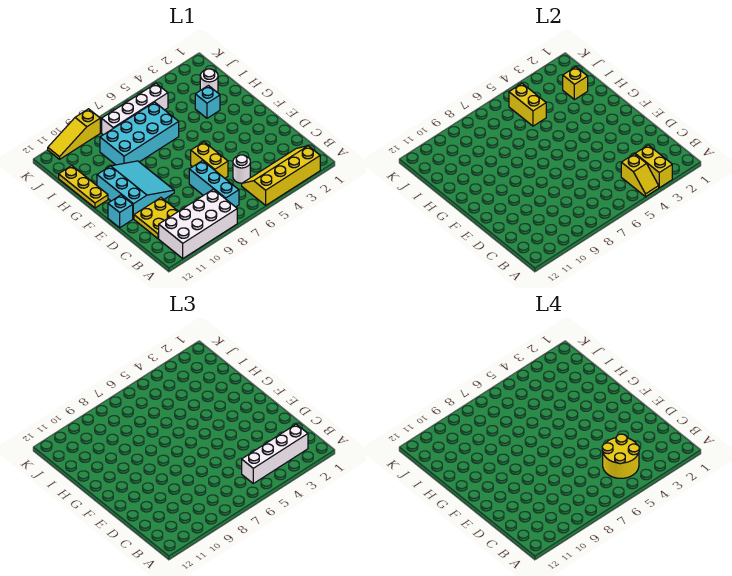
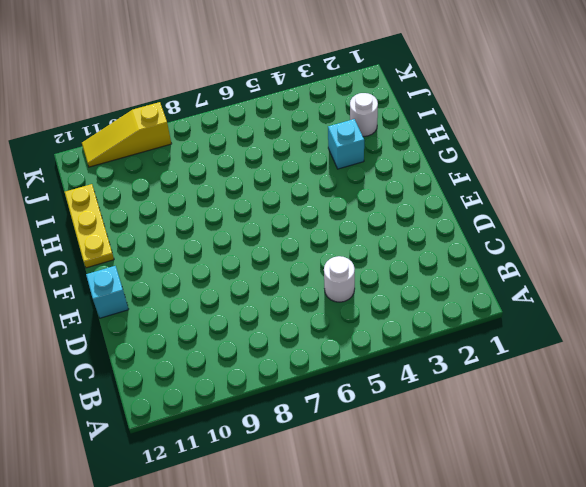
none -> yellow 2x4 slope [242,146,320,205]
none -> white 2x4 brick [159,189,237,258]
none -> cyan 1x3 brick [189,161,239,207]

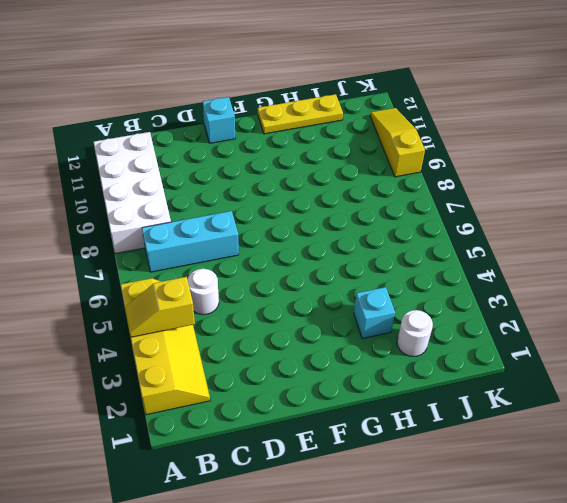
none -> yellow 2x2 plate [134,198,178,239]
none -> yellow 1x2 brick [191,142,228,178]
none -> cyan 3x3 slope [97,161,174,219]

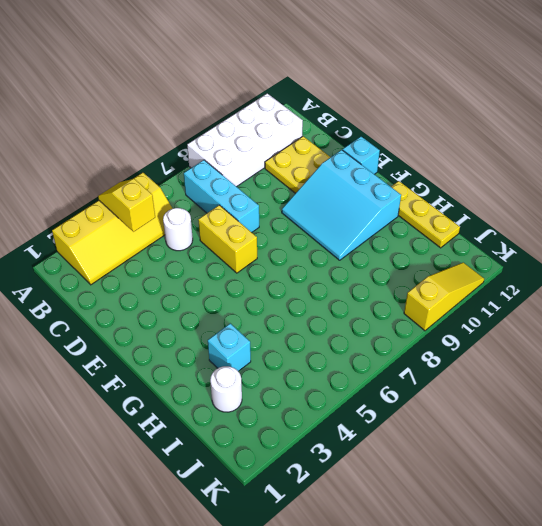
none -> cyan 2x4 brick [100,102,179,165]
none -> white 1x4 brick [102,84,168,135]
none -> yellow 1x2 brick [635,145,672,188]

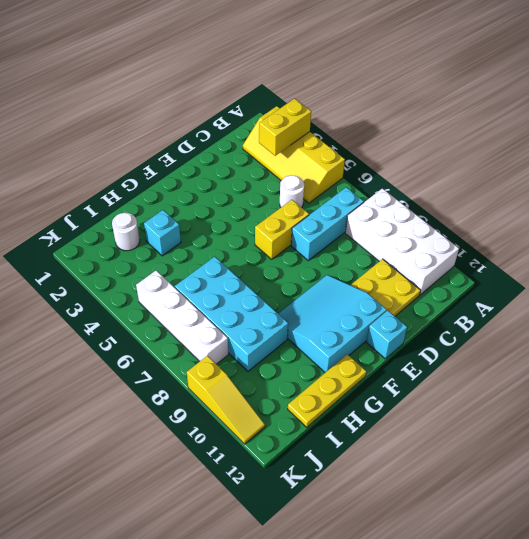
none -> yellow 1x2 slope [621,154,659,197]
none -> yellow 1x1 brick [563,67,588,100]
none -> yellow 1x2 brick [509,84,546,126]

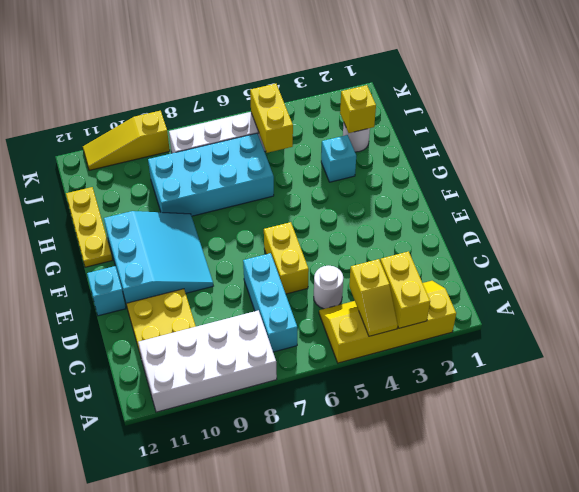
none -> white 1x4 brick [242,424,308,483]
none -> yellow 2x2 round brick [602,434,639,478]

